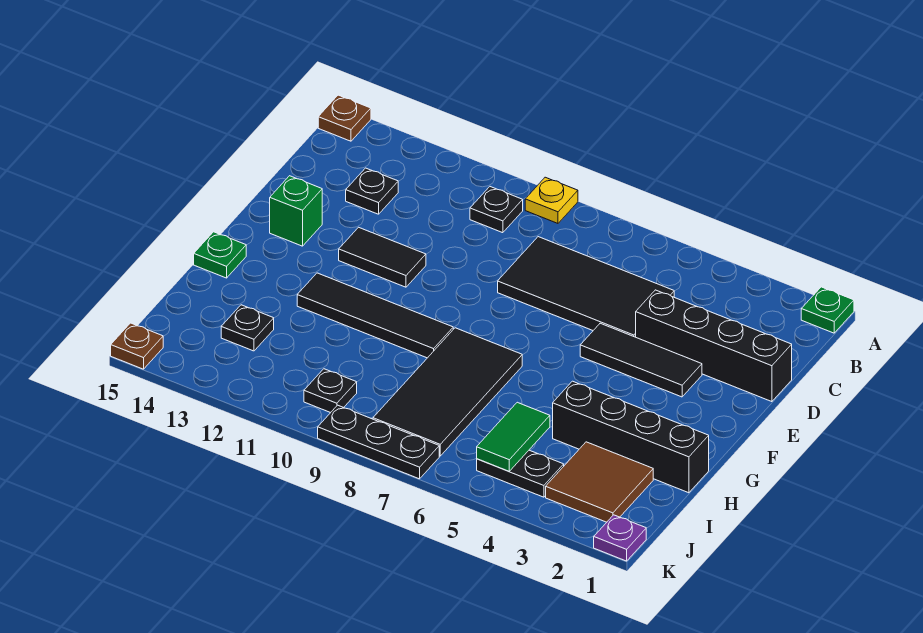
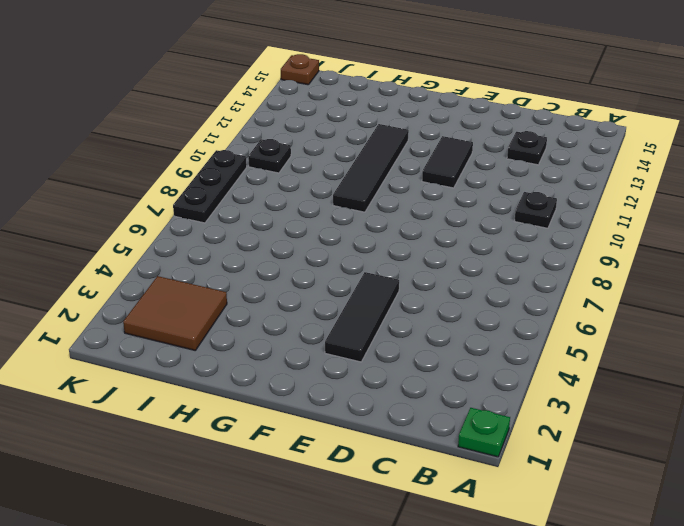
none -> yellow 1x1 plate [525,177,578,223]
none -> brown 1x1 plate [318,95,371,141]
none -> black 2x4 tile [498,237,674,337]

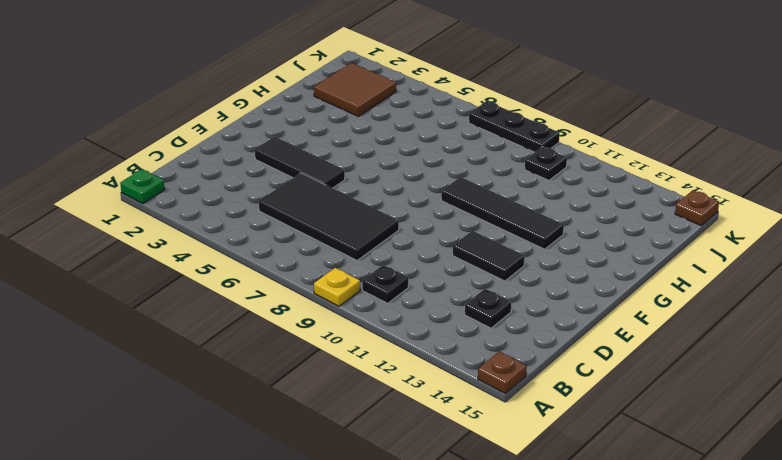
none -> black 1x4 brick [636,290,792,402]
none -> green 1x1 brick [270,176,322,246]
none -> black 2x4 tile [373,328,522,456]

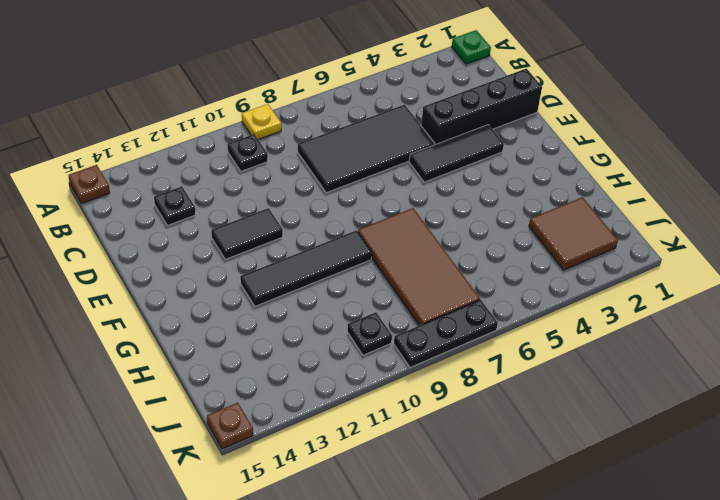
brown 2x4 tile [358,208,480,325] -> black 2x4 tile [373,328,522,456]
none -> green 1x1 brick [270,176,322,246]
none -> green 1x1 plate [194,232,246,278]
none -> black 1x4 brick [553,381,709,493]

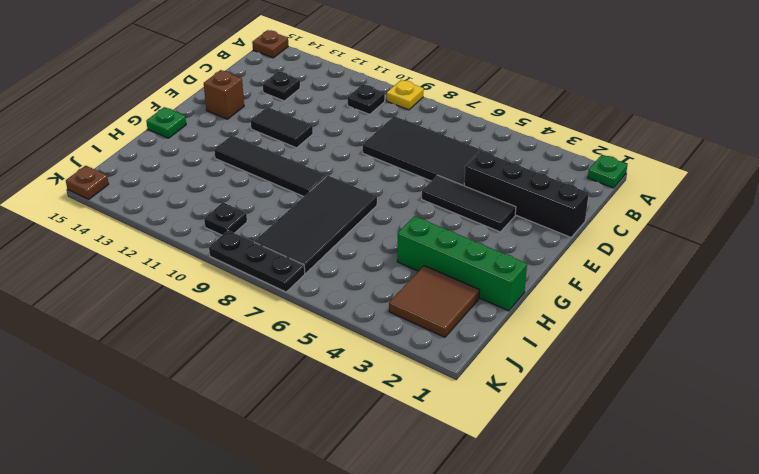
brown 1x1 brick [204,70,244,119] -> green 1x1 brick [270,176,322,246]
green 1x4 brick [397,216,527,311] -> black 1x4 brick [553,381,709,493]
none -> black 1x1 plate [221,305,274,351]
none -> black 1x2 plate [477,450,564,497]
none -> purple 1x1 plate [594,515,646,561]

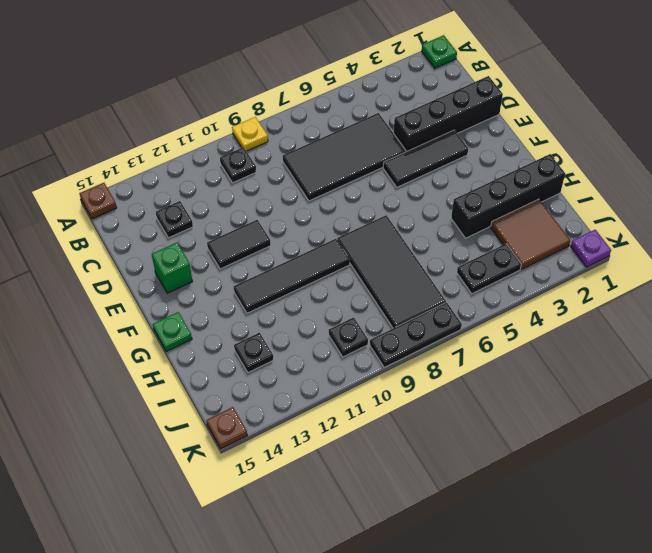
none -> green 1x2 tile [477,402,550,471]

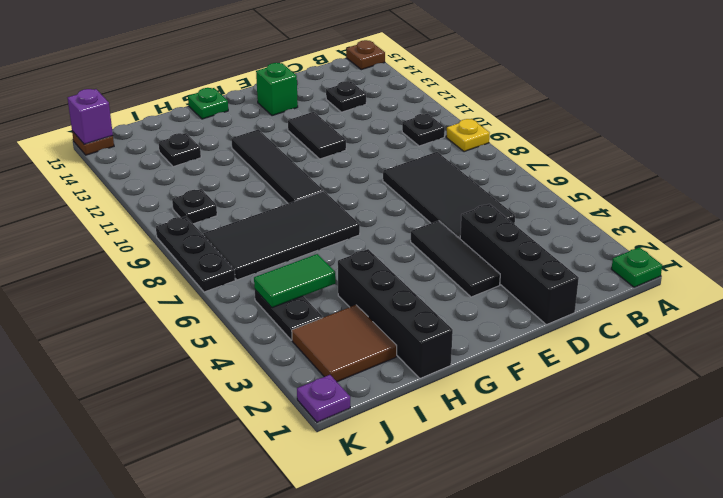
purple 1x1 brick [68,89,113,144] -> none

